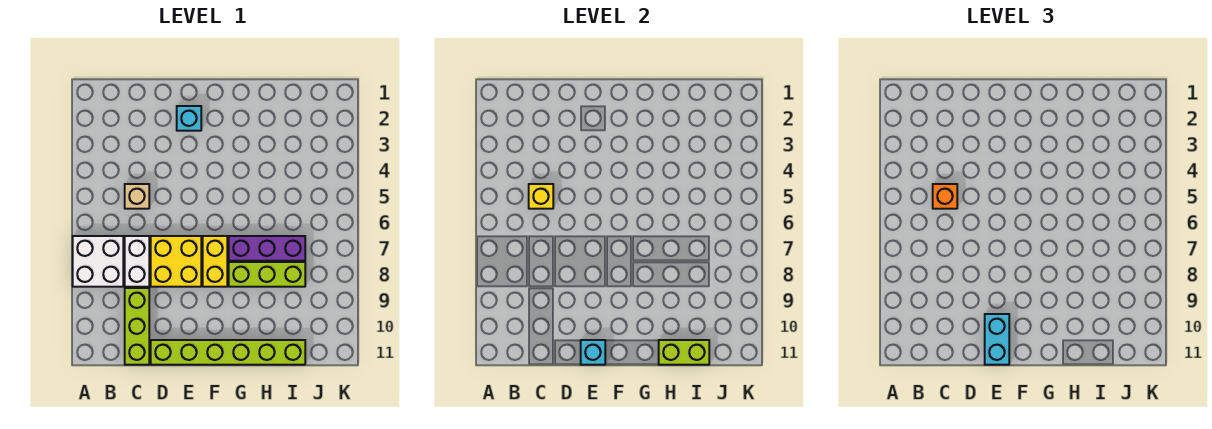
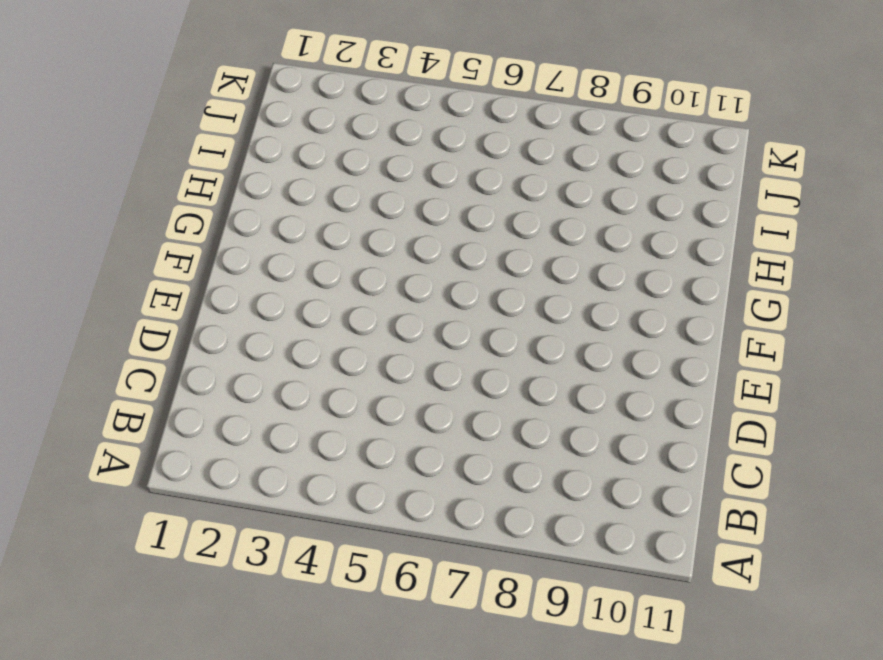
none -> white 2x2 brick [73,236,123,287]
none -> tan 1x1 brick [125,184,149,209]
none -> white 1x2 brick [125,236,149,287]

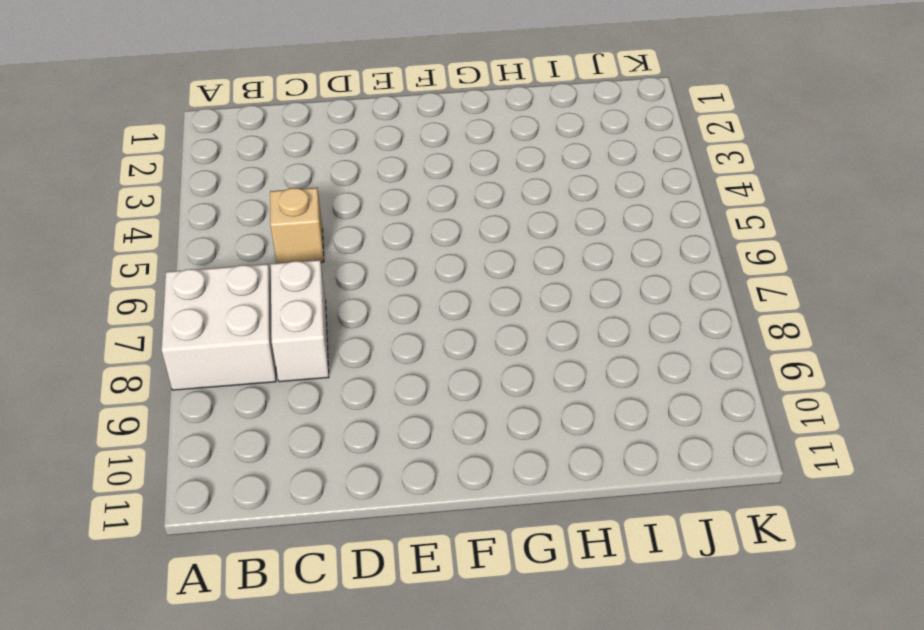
none -> lime 1x3 brick [125,288,149,365]
none -> yellow 2x2 brick [151,236,201,287]
none -> lime 1x6 brick [151,340,305,365]

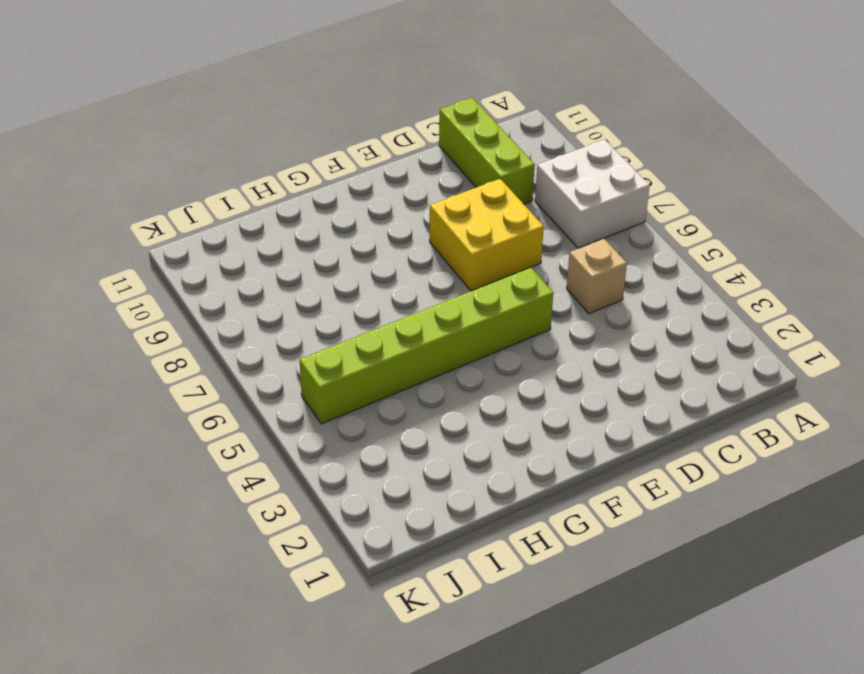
lime 1x6 brick [300,267,553,424] -> lime 1x6 brick moved to [151,340,305,365]
none -> white 1x2 brick [125,236,149,287]
none -> cyan 1x1 brick [177,106,201,131]
none -> yellow 1x2 brick [203,236,227,287]

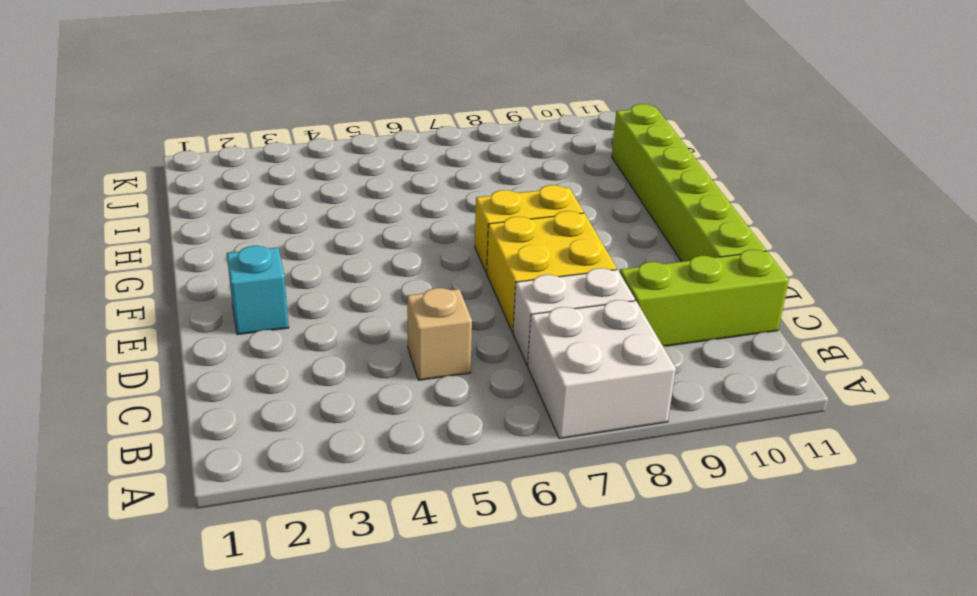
none -> purple 1x3 brick [229,236,305,261]
none -> lime 1x3 brick [229,262,305,287]
none -> yellow 1x1 brick [529,184,553,209]

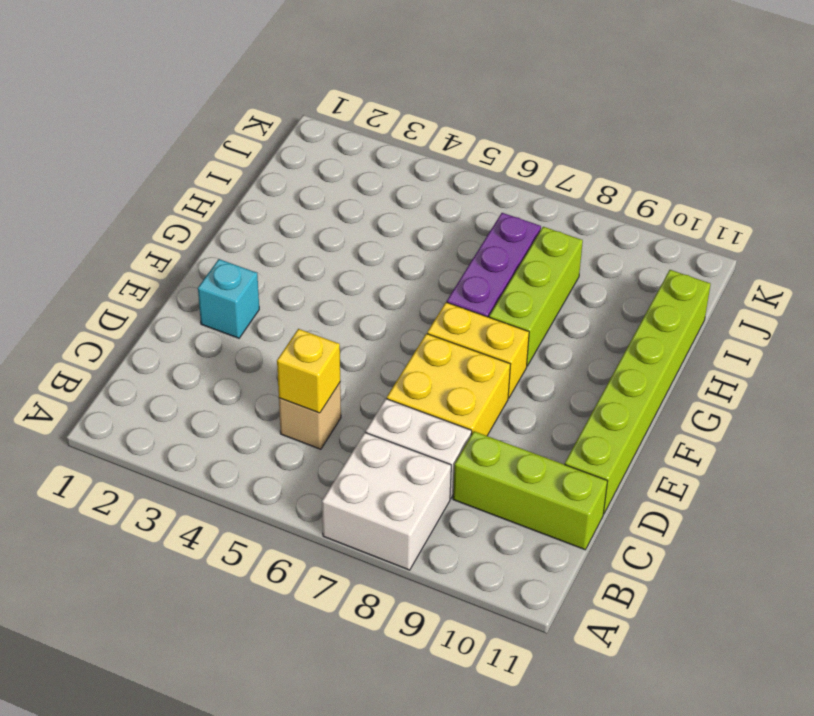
none -> cyan 1x1 brick [581,340,605,365]
none -> lime 1x2 brick [659,340,709,365]
none -> orange 1x1 brick [933,184,957,209]

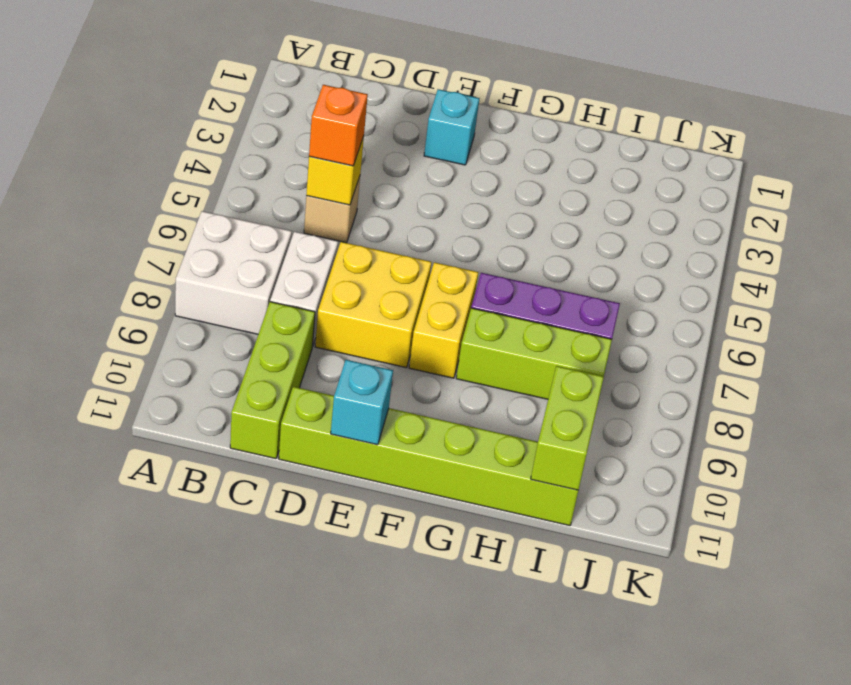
lime 1x2 brick [531,366,604,490] -> lime 1x2 brick turned to [659,340,709,365]
none -> cyan 1x2 brick [985,314,1009,365]

